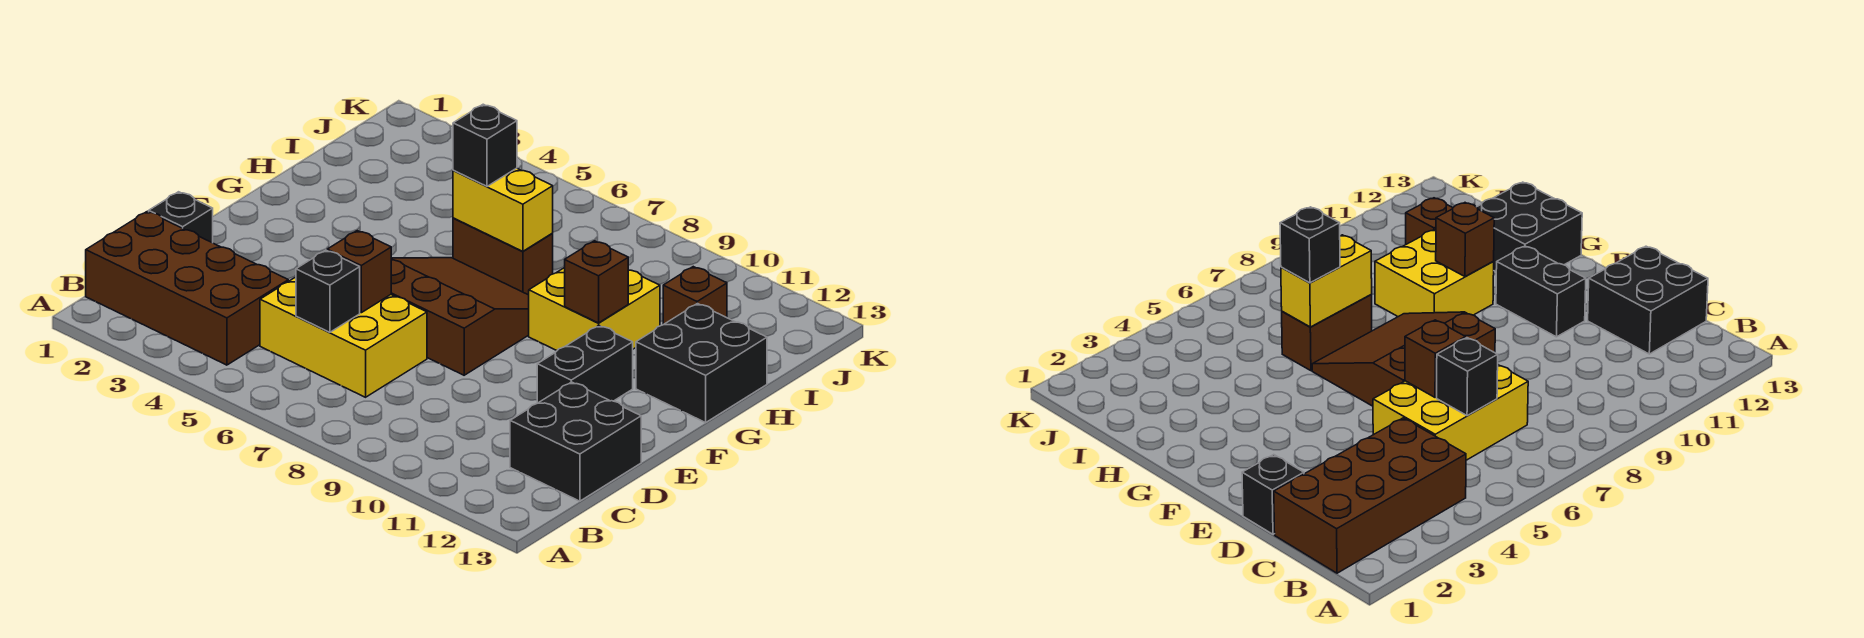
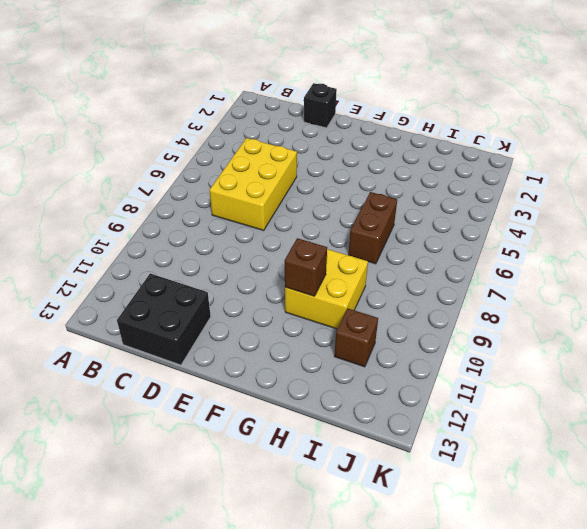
none -> brown 2x4 brick [86,211,288,365]
none -> brown 3x3 slope [391,258,529,375]
none -> black 1x2 brick [537,326,633,403]

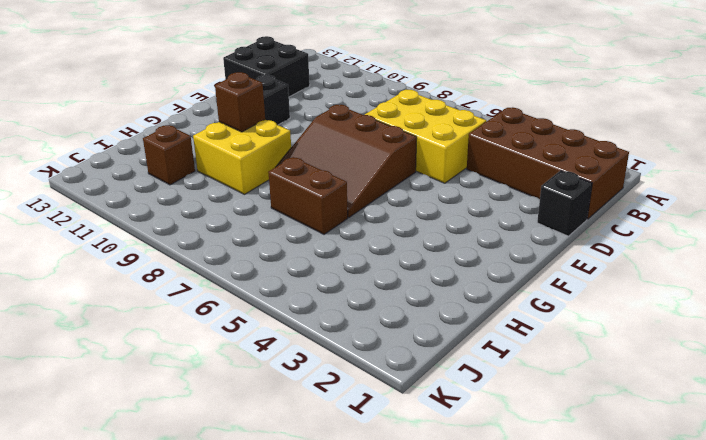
none -> black 2x2 brick [636,303,767,423]
none -> black 1x1 brick [296,250,360,332]
none -> brown 1x1 brick [327,231,391,313]

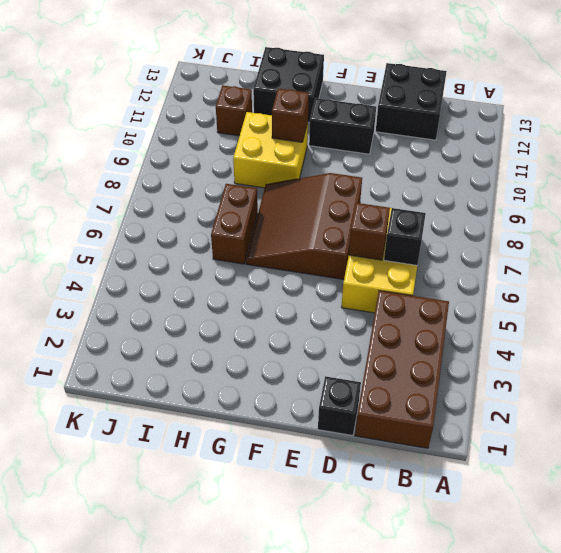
none -> yellow 1x2 brick [453,168,553,251]
none -> black 1x1 brick [453,104,517,186]

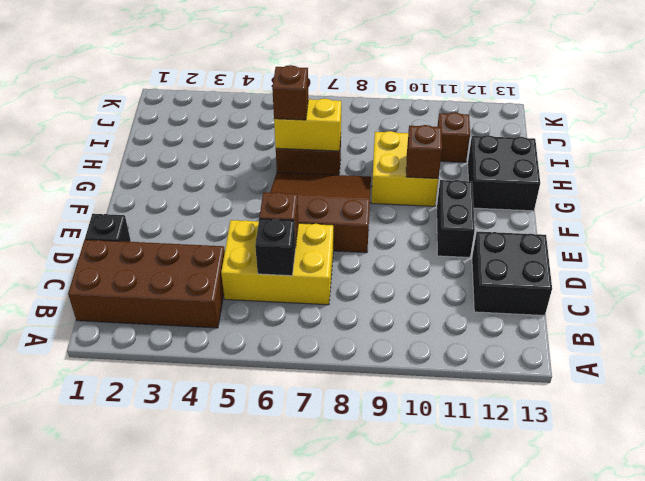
brown 1x1 brick [272,65,308,120] -> black 1x1 brick [453,104,517,186]

